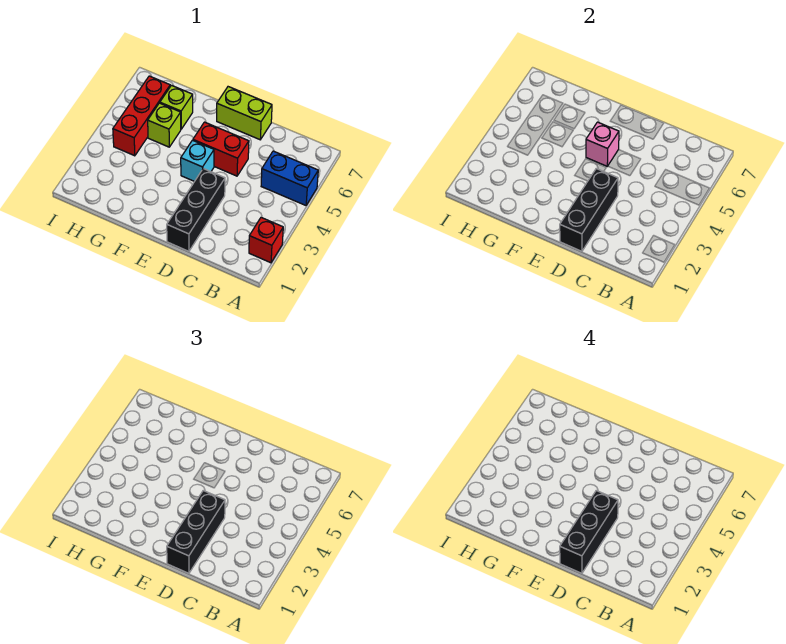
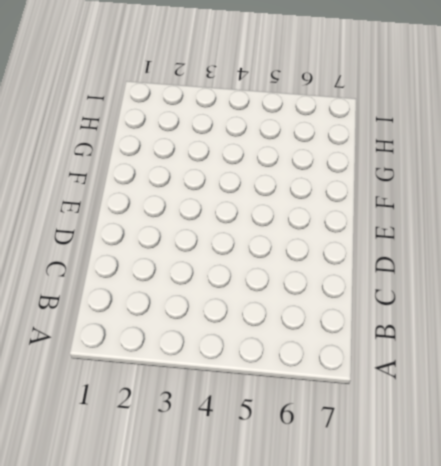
none -> red 1x1 brick [249,218,283,263]
none -> blue 1x2 brick [261,151,318,205]
none -> black 1x3 brick [167,169,225,251]

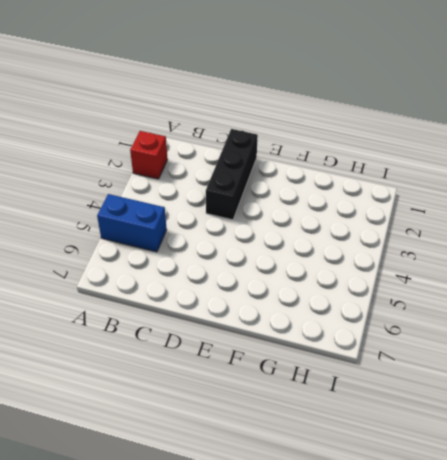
none -> red 1x2 brick [193,122,249,176]
none -> lime 1x2 brick [217,87,272,140]
none -> cyan 1x1 brick [181,140,214,181]

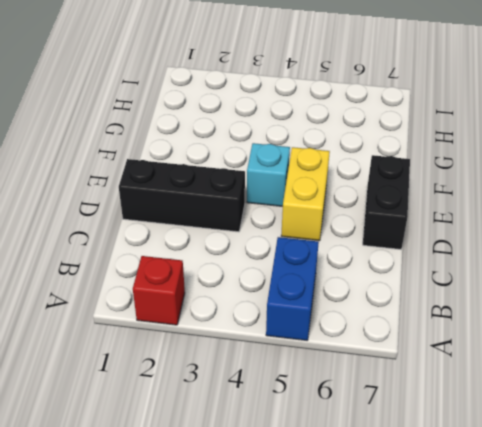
yellow 1x2 brick [281,147,330,241] -> red 1x2 brick [193,122,249,176]
black 1x2 brick [363,155,410,249] -> lime 1x2 brick [217,87,272,140]
none -> lime 1x1 brick [148,103,181,147]
none -> lime 1x1 brick [160,85,193,129]
none -> red 1x3 brick [113,76,170,156]

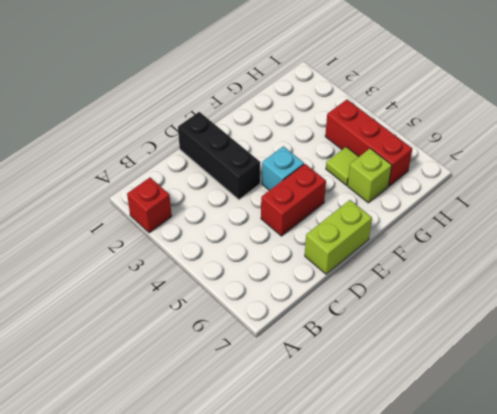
lime 1x1 tile [326,147,359,185] -> lime 1x1 brick [148,103,181,147]
none -> blue 1x2 brick [261,151,318,205]
none -> black 1x3 brick [560,169,618,251]
none -> pink 1x1 brick [586,122,619,166]

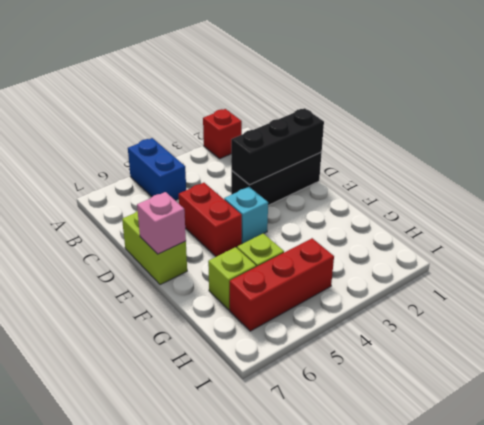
pink 1x1 brick [137,192,186,254] -> pink 1x1 brick moved to [586,122,619,166]
none -> black 1x3 brick [167,491,225,573]
none -> black 1x3 brick [560,491,618,573]

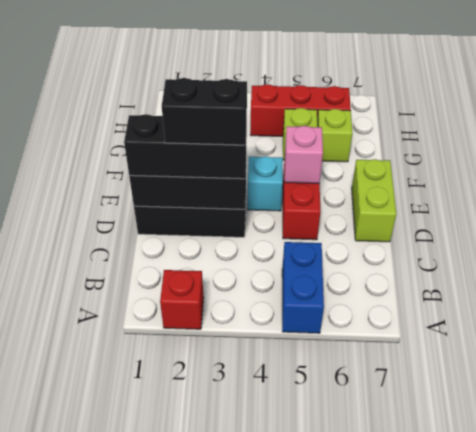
black 1x2 brick [162,78,247,145] -> black 1x3 brick [560,491,618,573]

